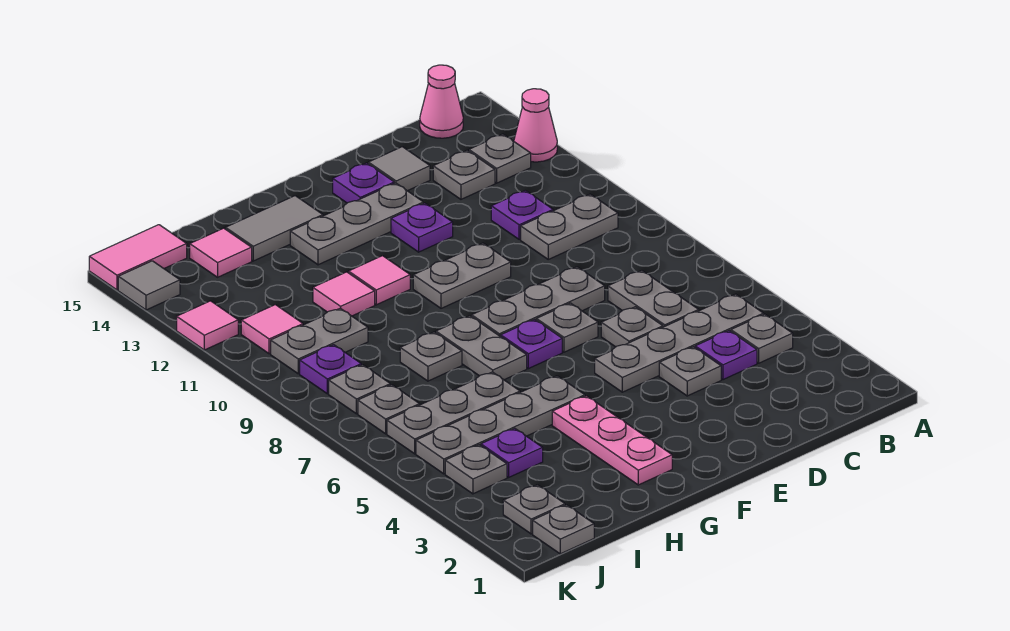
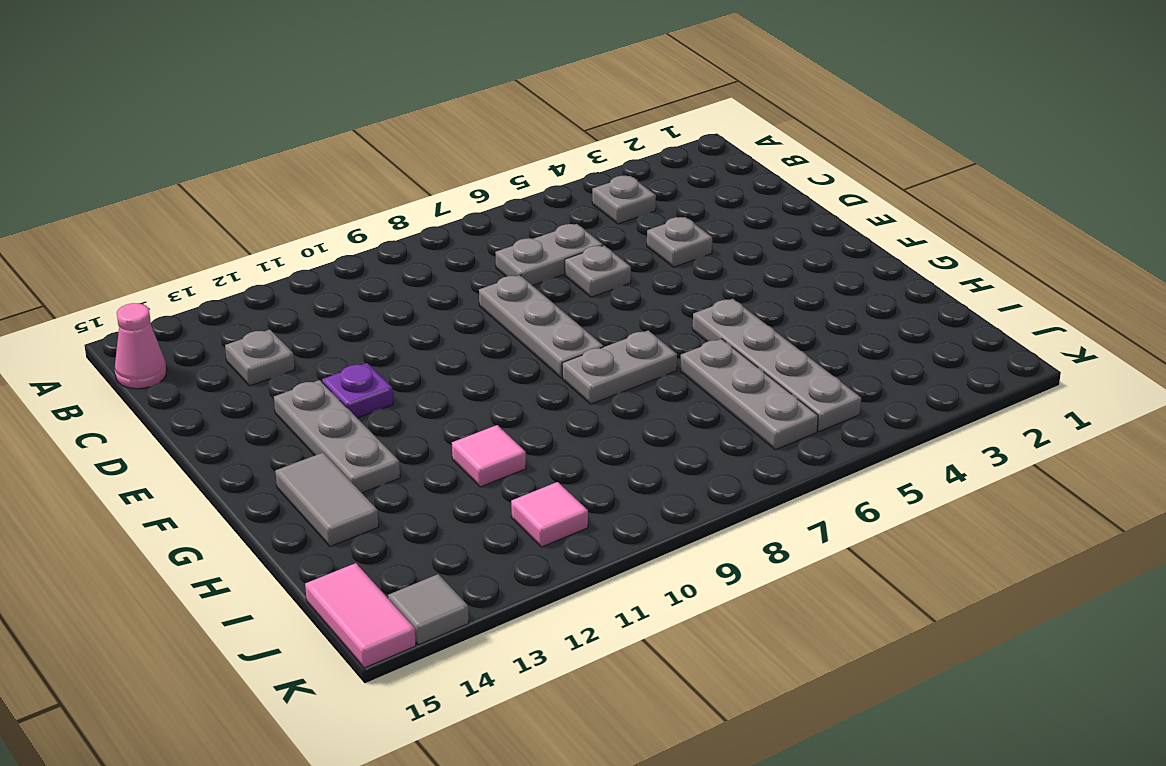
none -> pink 1x1 cone [514,89,557,162]
none -> grey 1x4 plate [595,294,764,392]
none -> grey 1x2 plate [521,194,618,259]
none -> grey 1x1 plate [469,134,531,183]

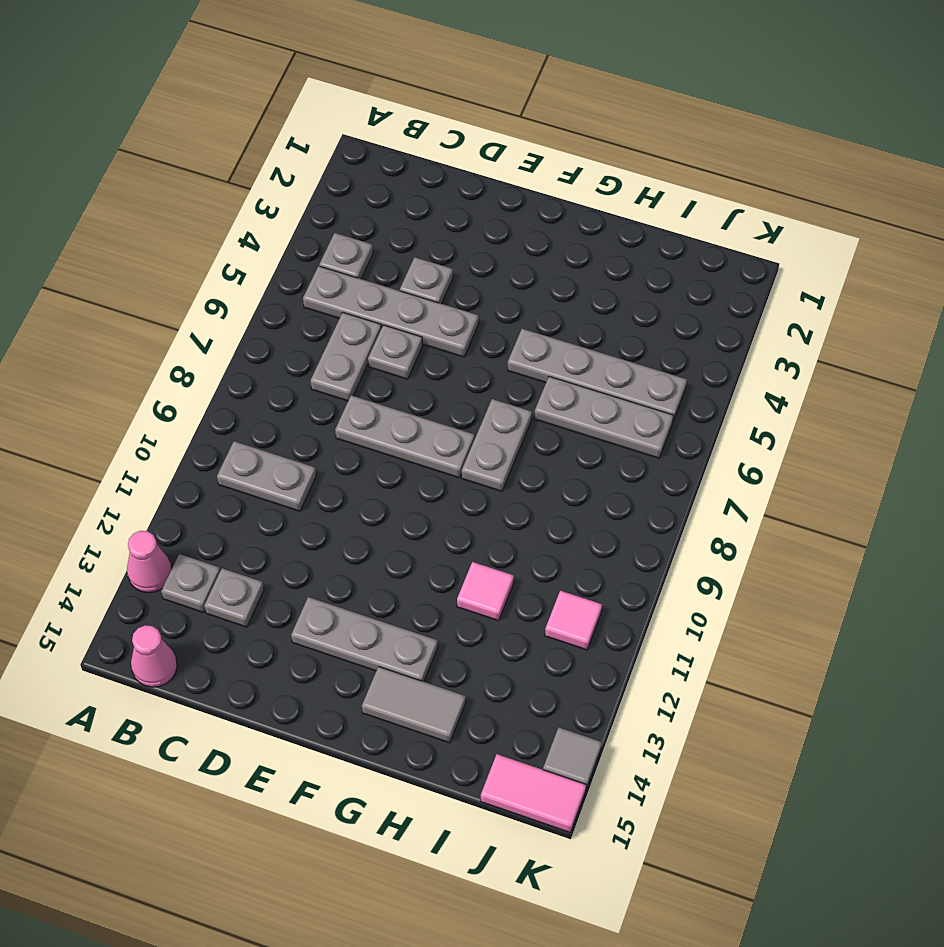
none -> purple 1x1 plate [695,331,757,380]
none -> purple 1x1 plate [491,190,553,240]
none -> grey 1x1 tile [368,147,430,191]
none -> grey 1x1 plate [536,303,598,352]

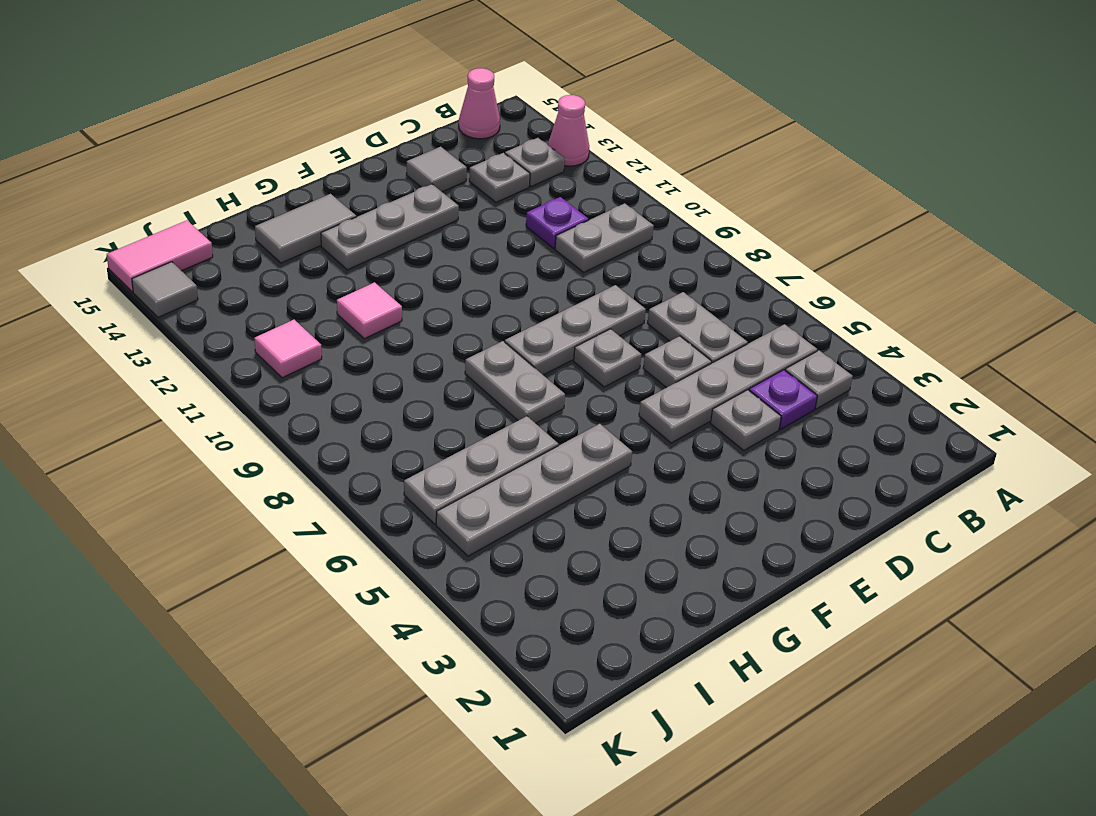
none -> grey 1x2 plate [413,243,511,308]
none -> purple 1x1 plate [391,203,453,252]
none -> purple 1x1 plate [333,163,394,203]
none -> purple 1x1 plate [501,319,562,369]

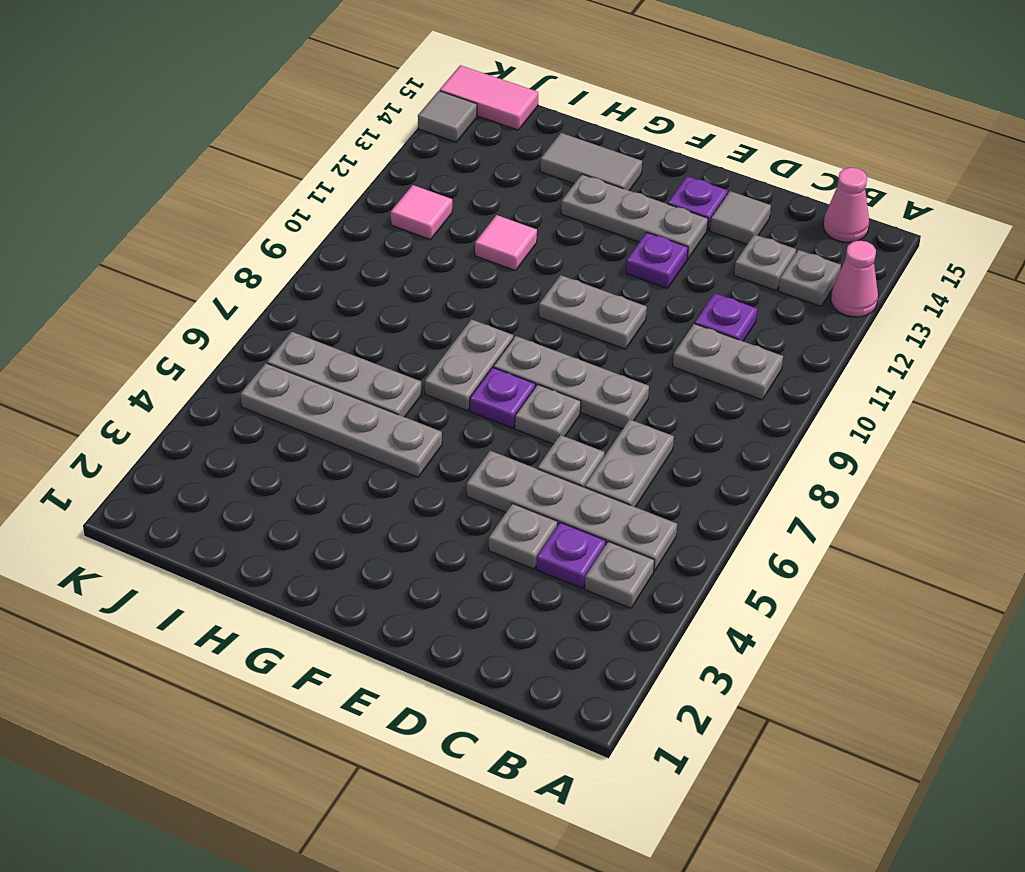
none -> pink 1x3 plate [552,396,672,485]
none -> pink 1x1 tile [349,256,410,305]
none -> grey 1x1 plate [400,332,462,381]
none -> purple 1x1 plate [481,428,543,477]

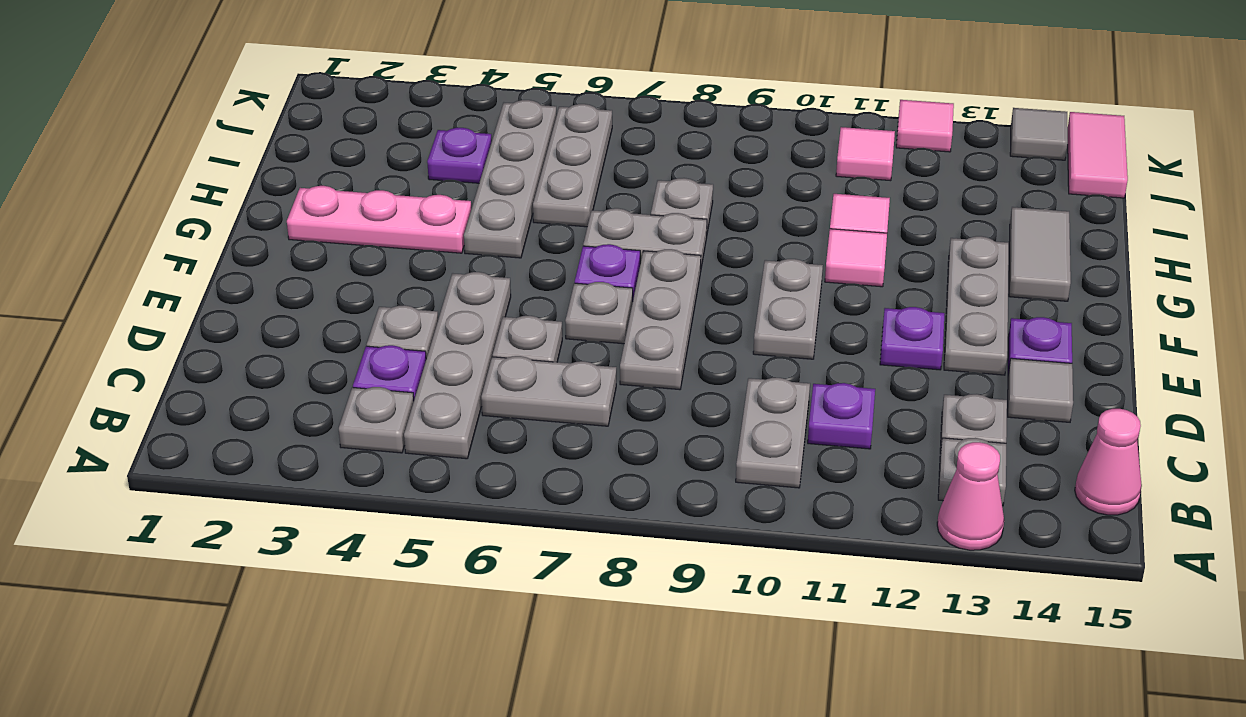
none -> grey 1x2 plate [271,308,368,374]
none -> pink 1x1 tile [190,228,252,277]
none -> grey 1x1 plate [533,505,594,554]
none -> grey 1x1 plate [503,485,565,534]

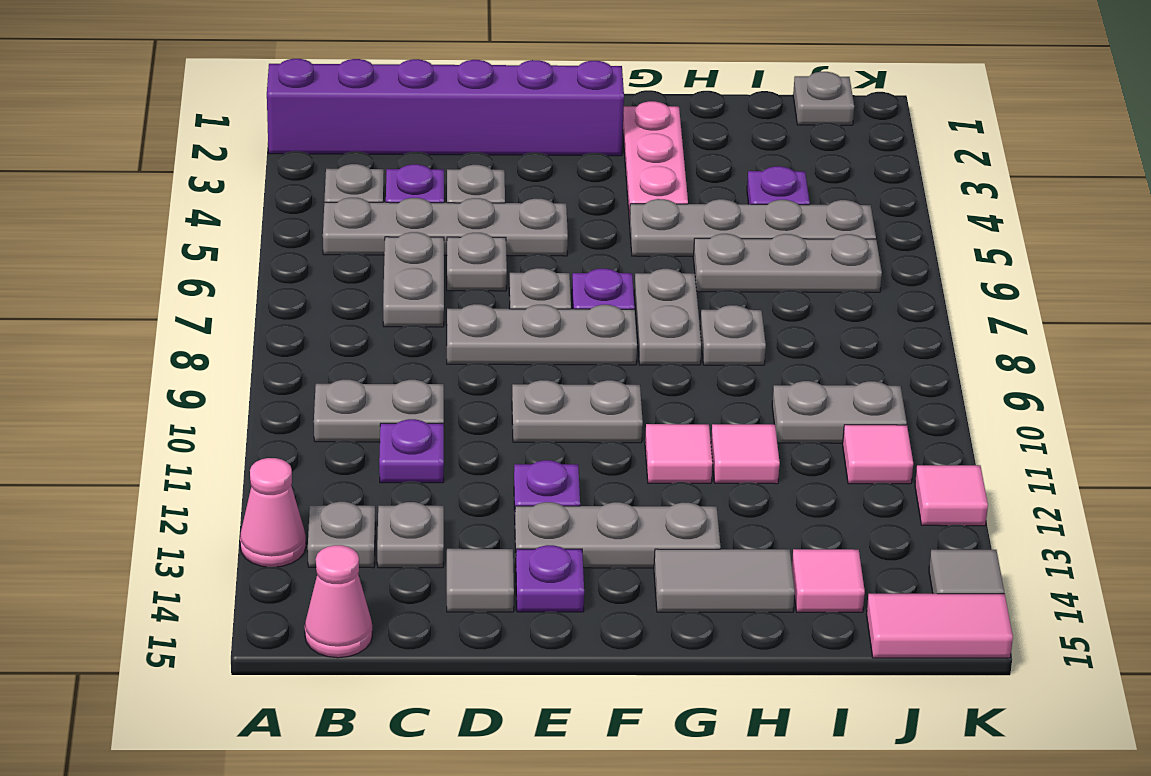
purple 1x6 brick [267,59,624,156] -> none
none -> grey 1x1 plate [503,485,565,534]
none -> grey 1x1 plate [445,445,507,494]
none -> grey 1x1 plate [358,385,420,434]
none -> grey 1x1 plate [329,365,390,414]

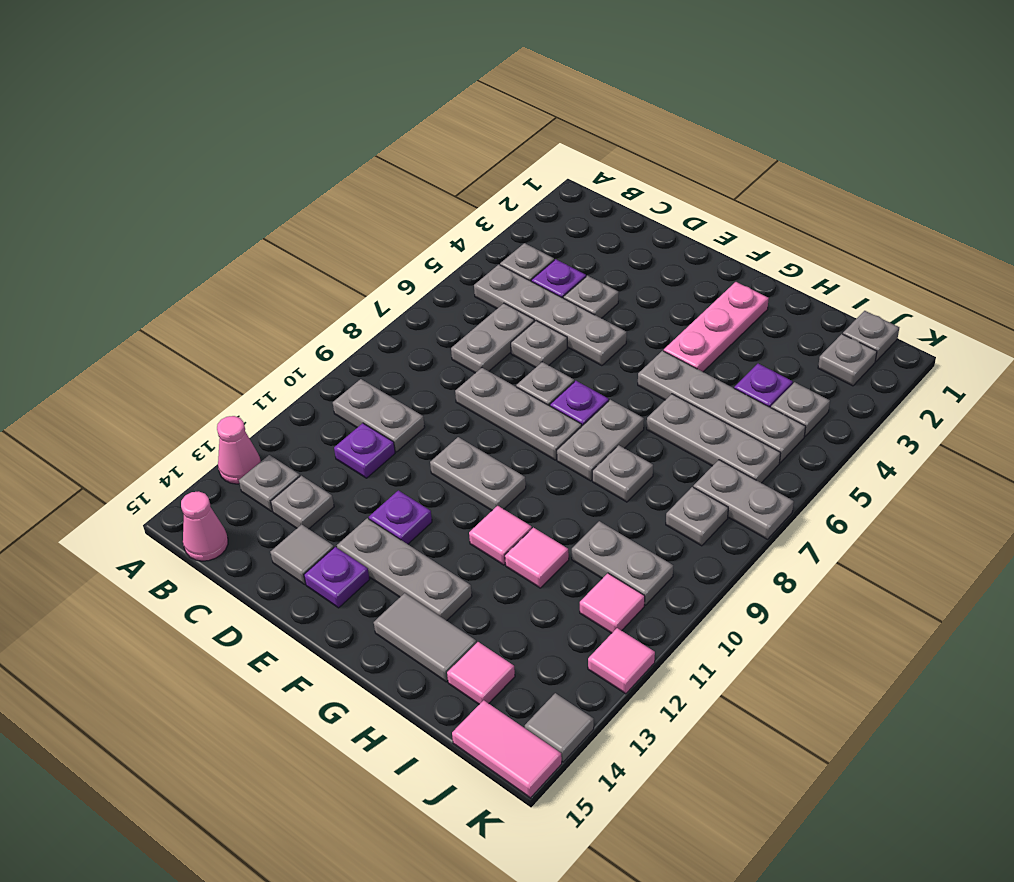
grey 1x2 plate [693,460,794,539] -> grey 1x1 plate [358,385,420,434]
none -> purple 1x1 plate [300,345,361,394]

